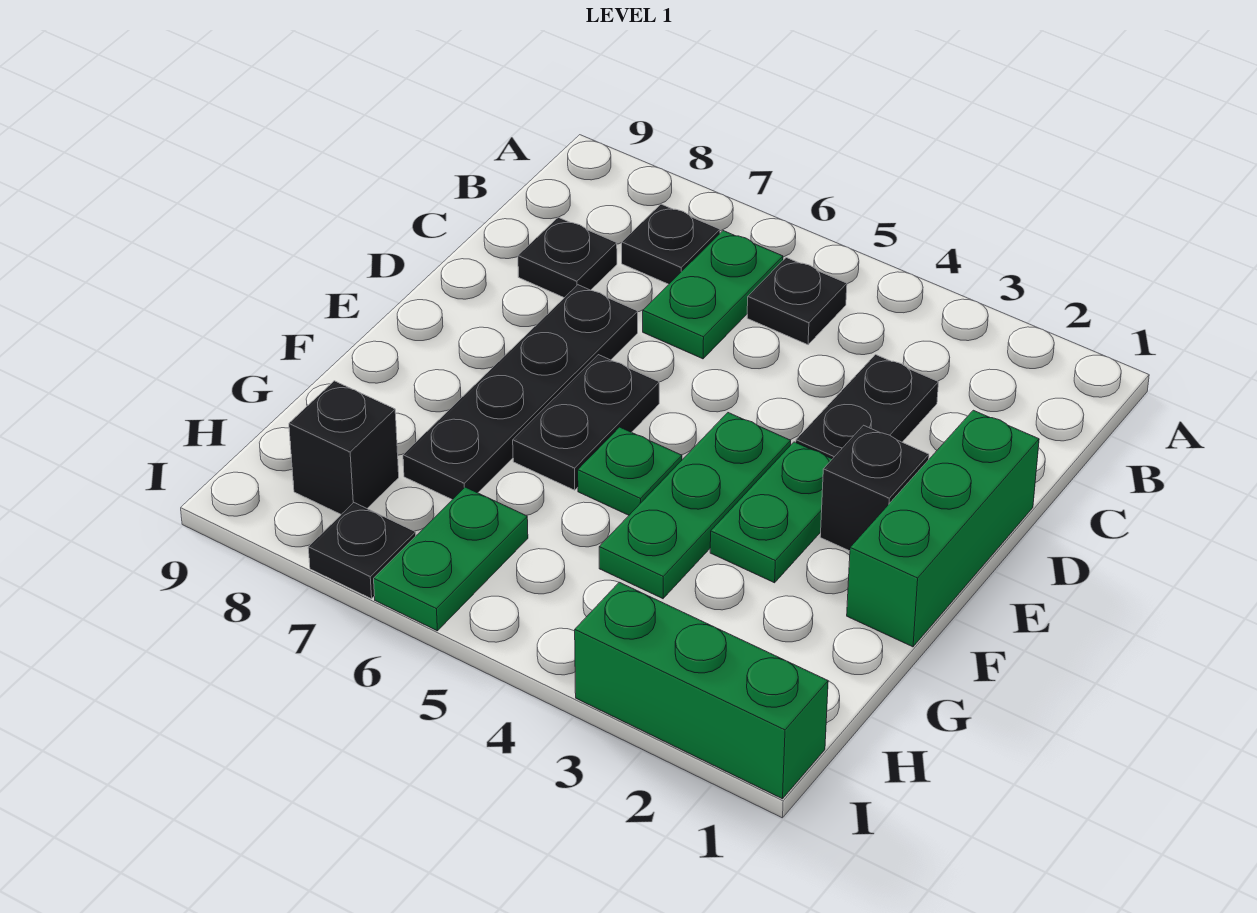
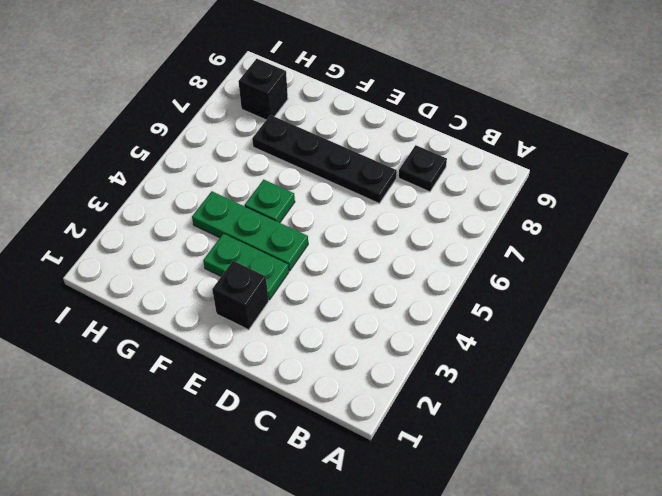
none -> black 1x1 plate [747,258,847,345]
none -> green 1x2 plate [643,231,783,359]
none -> black 1x1 plate [622,204,720,284]

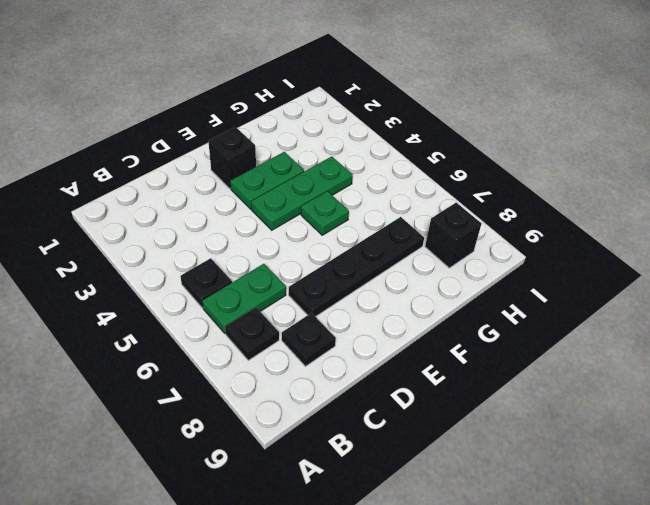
none -> black 1x2 plate [796,355,938,459]
none -> green 1x3 brick [847,410,1039,647]
none -> black 1x2 plate [513,355,659,490]

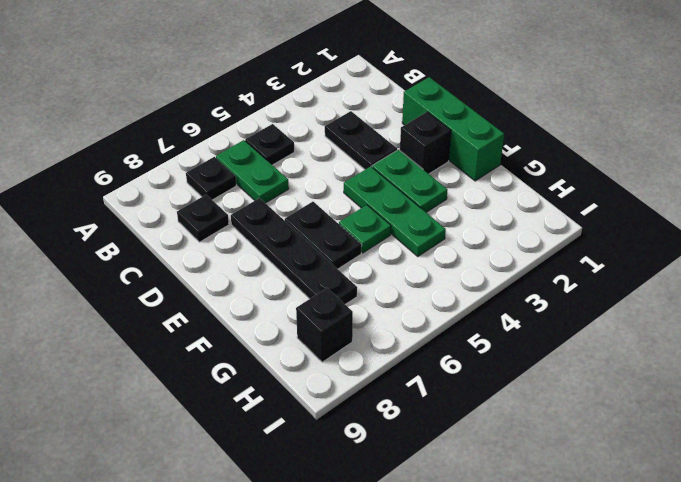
none -> green 1x2 plate [374,487,528,631]
none -> green 1x3 brick [575,582,828,799]
none -> black 1x1 plate [308,503,416,599]

